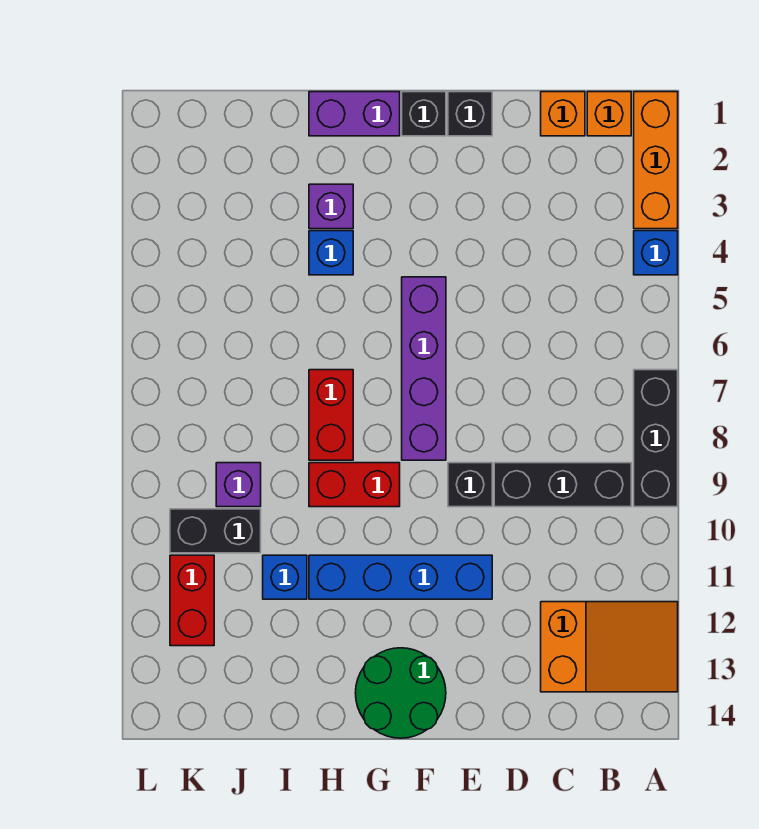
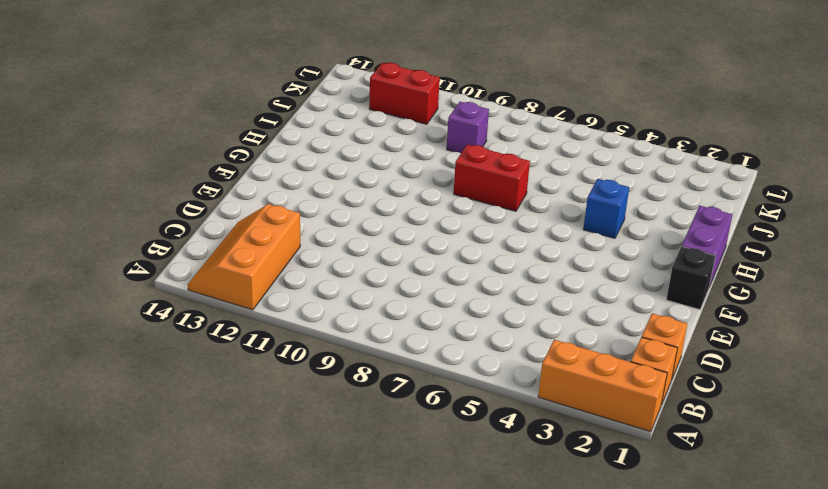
orange 2x3 slope [188,204,300,310] -> orange 2x3 slope turned to [541,602,678,692]
none -> blue 1x1 brick [634,231,678,275]
none -> black 1x3 brick [634,370,678,507]
none -> black 1x3 brick [494,463,631,507]

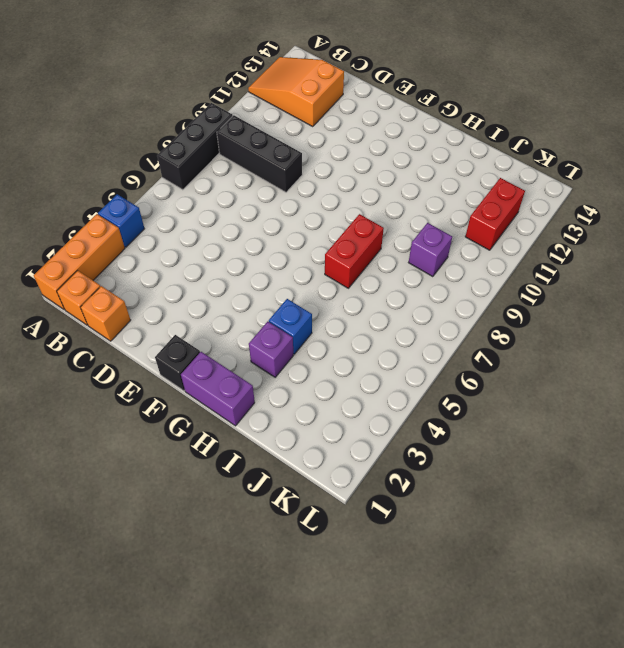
none -> black 1x1 brick [448,92,492,136]
none -> black 1x1 brick [448,463,492,507]
none -> blue 1x4 brick [309,555,492,599]

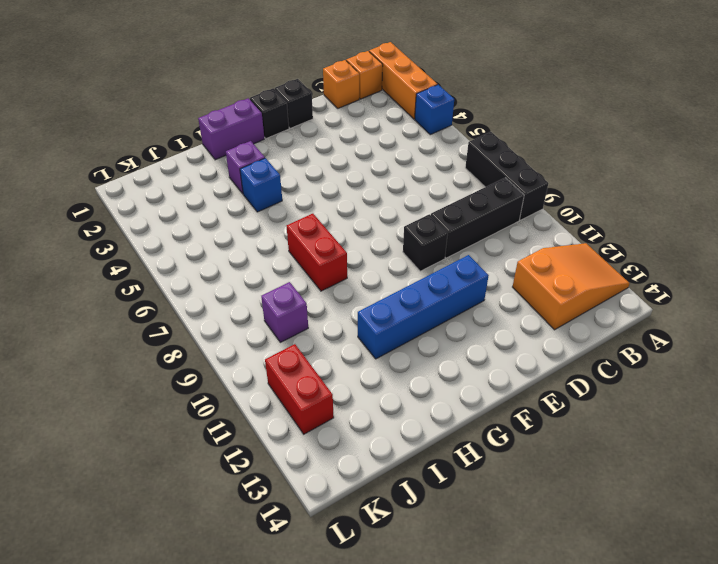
none -> purple 1x4 brick [402,277,446,460]
none -> green 2x2 round brick [356,648,446,738]
none -> red 1x2 brick [309,463,400,507]

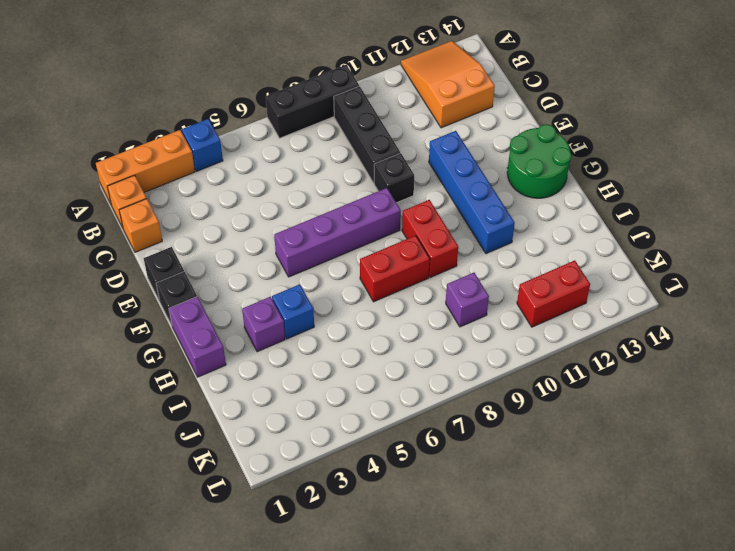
none -> blue 1x1 brick [263,555,307,599]
none -> black 1x2 brick [170,509,261,553]

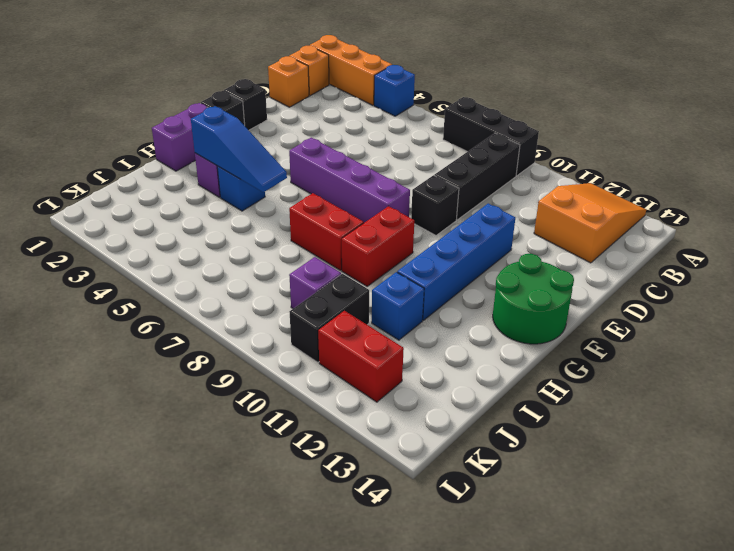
blue 1x3 slope [191,106,287,192] -> none

